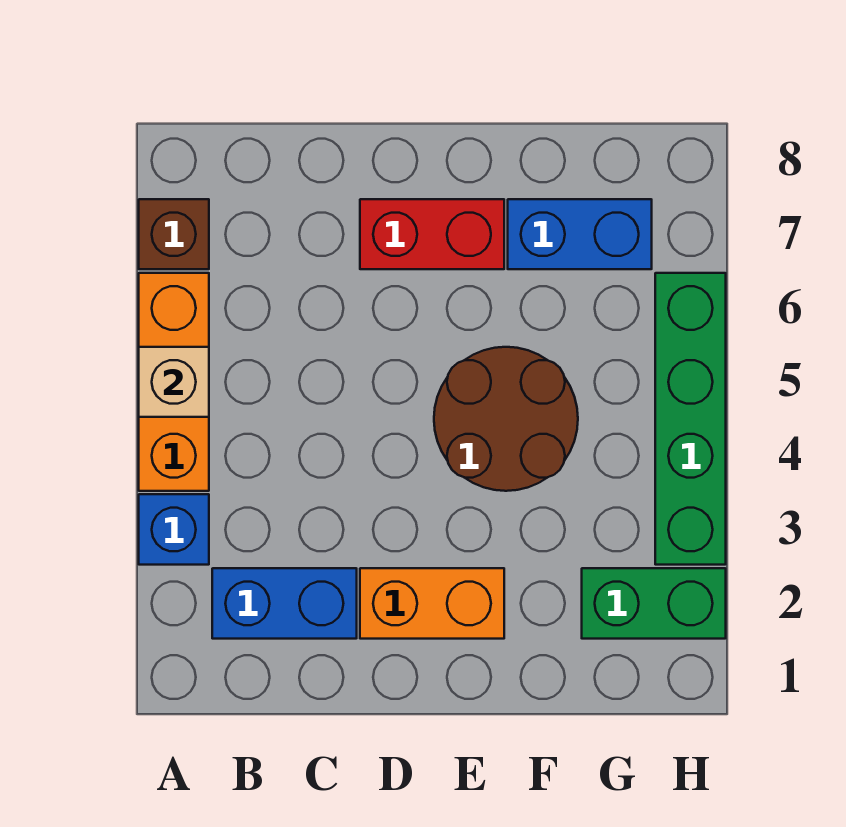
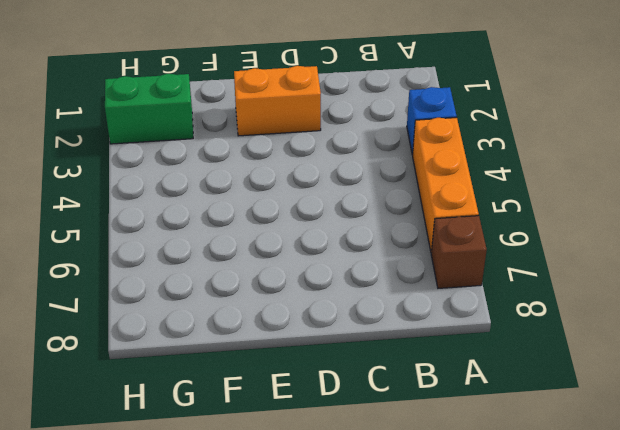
none -> blue 1x2 brick [212,568,357,639]
none -> red 1x2 brick [360,199,504,269]

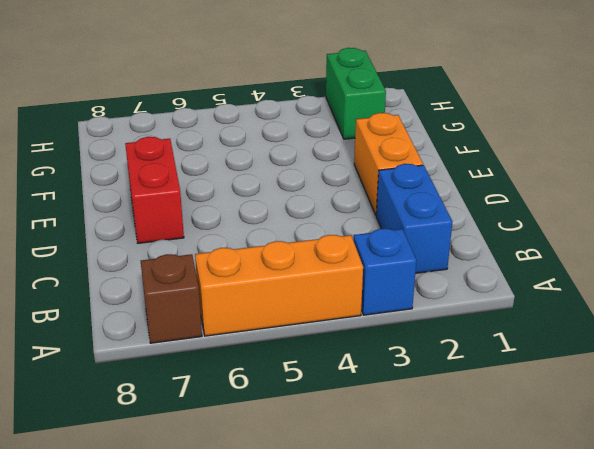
none -> brown 2x2 round brick [434,347,578,491]
none -> blue 1x2 brick [508,199,652,269]

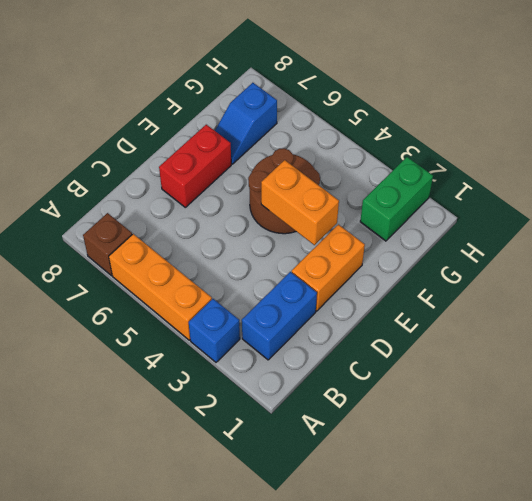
orange 1x2 brick [261,160,339,245] -> none
blue 1x2 slope [215,83,277,164] -> blue 1x2 brick [508,199,652,269]
none -> green 1x4 brick [655,273,726,565]
none -> tan 1x1 brick [139,347,209,417]

